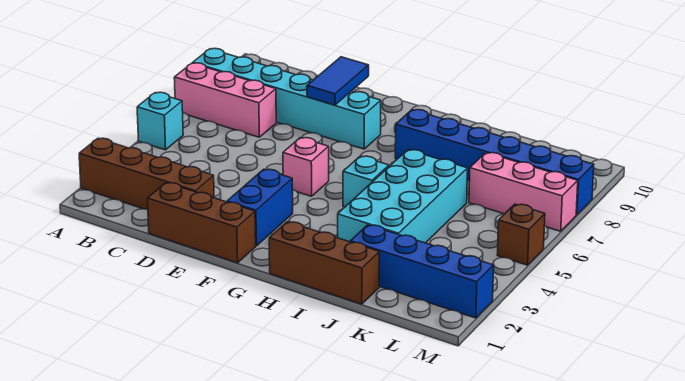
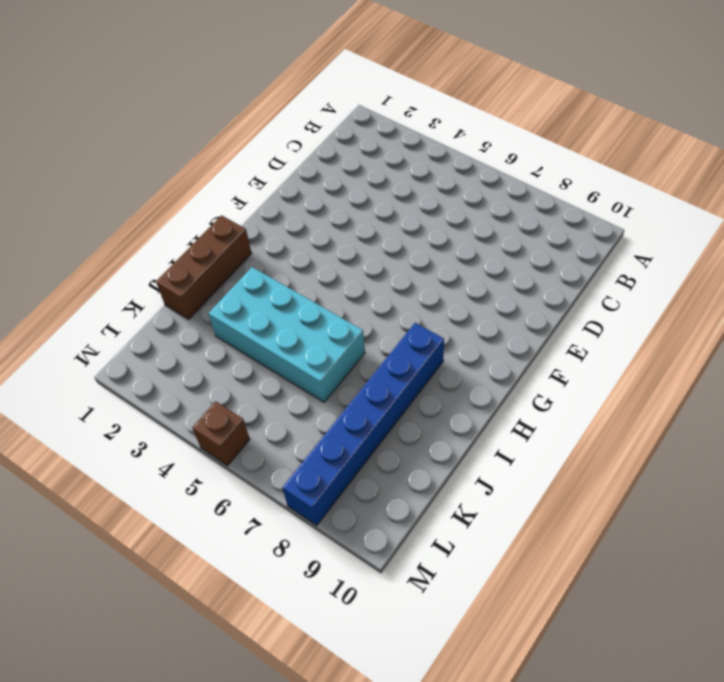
none -> brown 1x4 brick [79,138,214,210]
none -> cyan 1x1 brick [137,92,183,150]
none -> pink 1x3 brick [174,63,276,137]

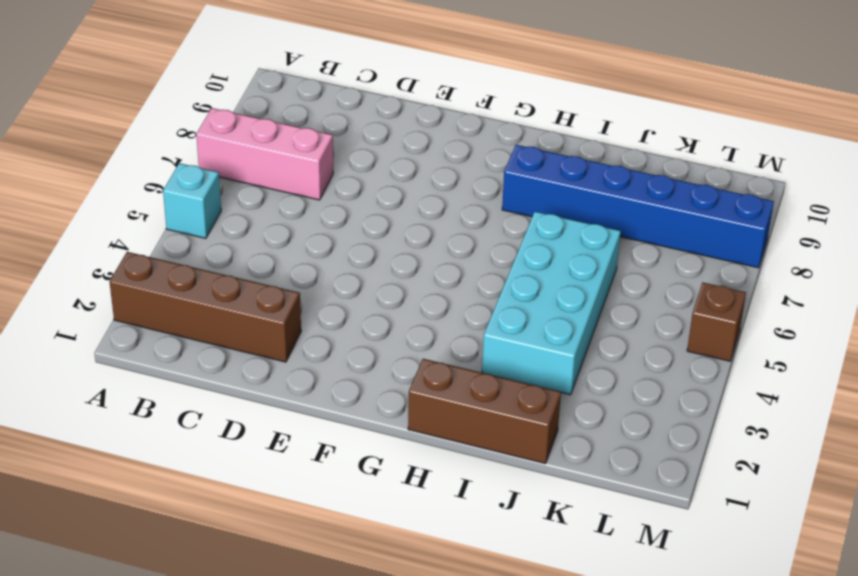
none -> cyan 1x6 brick [193,48,381,149]
none -> brown 1x3 brick [148,183,256,263]
none -> blue 1x2 brick [227,169,293,246]

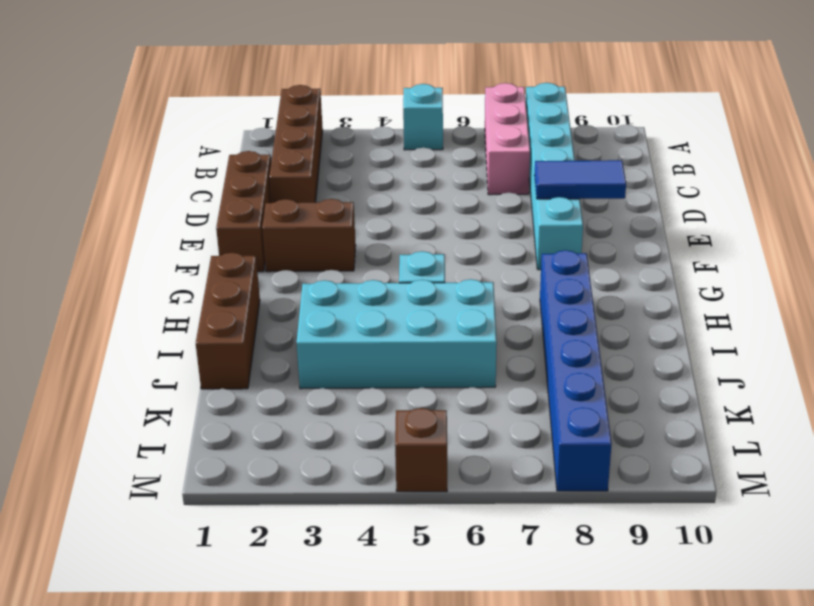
brown 1x2 brick [262,199,356,272] -> blue 1x2 brick [227,169,293,246]
none -> pink 1x1 brick [283,138,329,196]
none -> blue 1x4 brick [350,225,494,318]
none -> pink 1x3 brick [469,153,578,231]

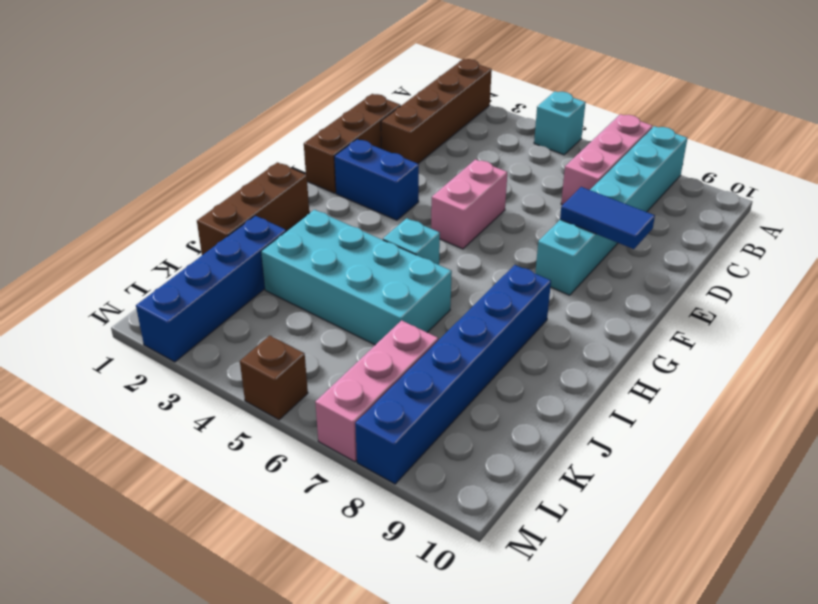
pink 1x2 brick [431,159,507,249] -> pink 1x1 brick [283,138,329,196]

